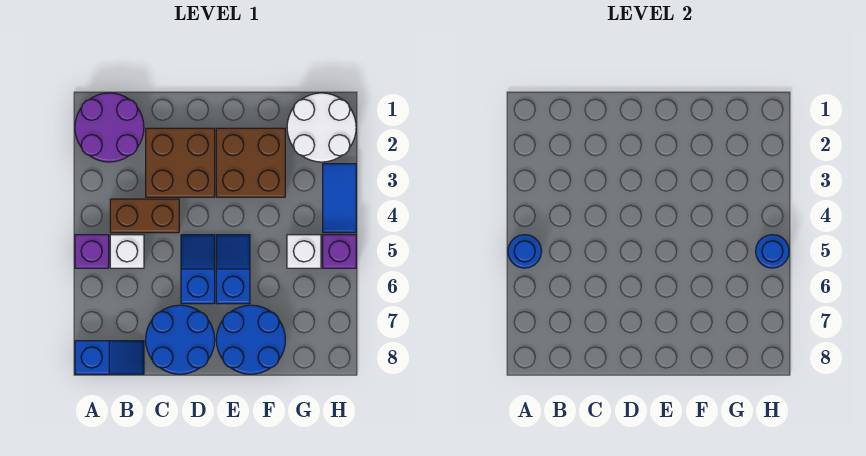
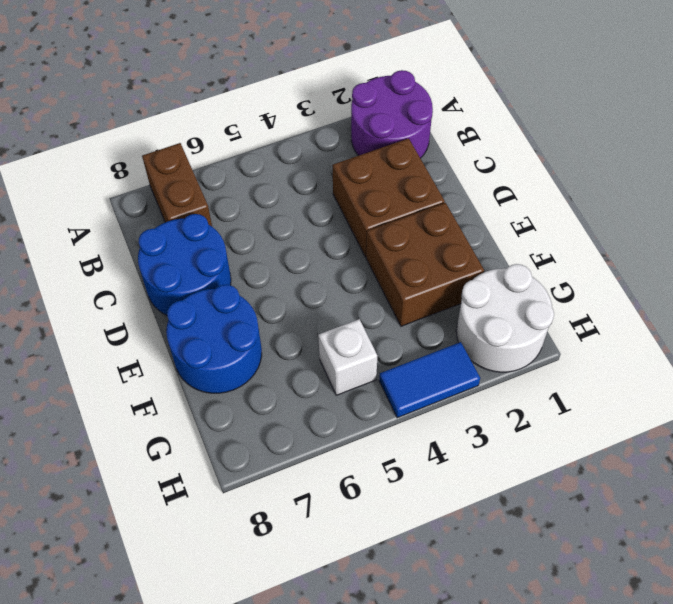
brown 1x2 brick [142,143,212,226] -> brown 1x2 brick moved to [110,199,179,233]
none -> purple 1x1 brick [75,235,109,268]
none -> blue 1x2 slope [75,341,144,374]
none -> white 1x1 brick [110,235,144,268]

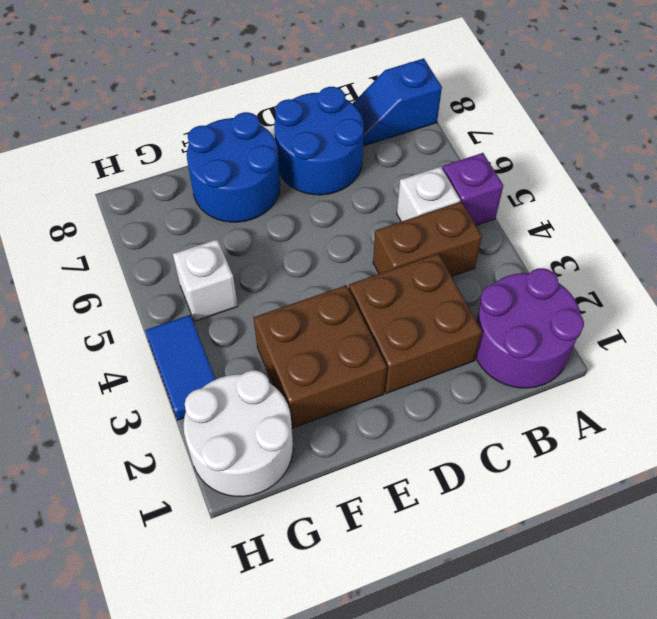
none -> blue 1x2 slope [181,235,215,304]
none -> blue 1x2 slope [216,235,250,304]
none -> purple 1x1 brick [323,235,356,268]

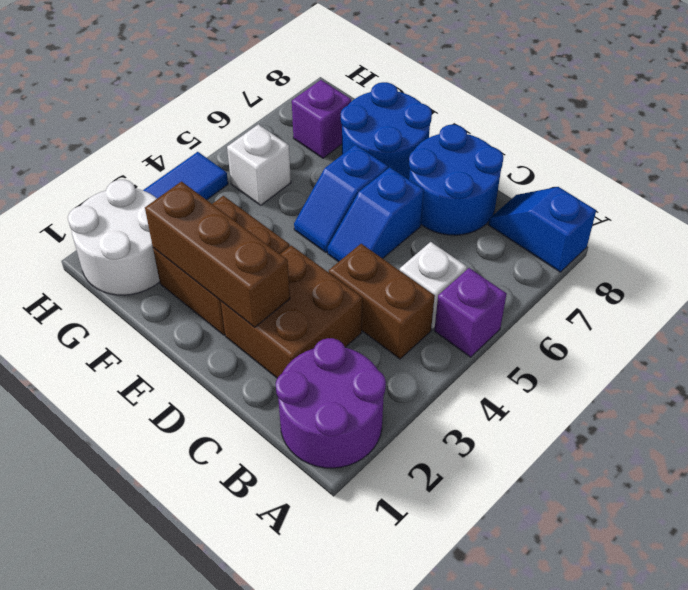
brown 1x3 brick [145,182,290,327] -> none
purple 1x1 brick [292,80,351,158] -> purple 1x1 brick moved to [323,235,356,268]
none -> blue 1x1 round brick [508,235,541,268]
none -> blue 1x1 round brick [756,235,789,268]

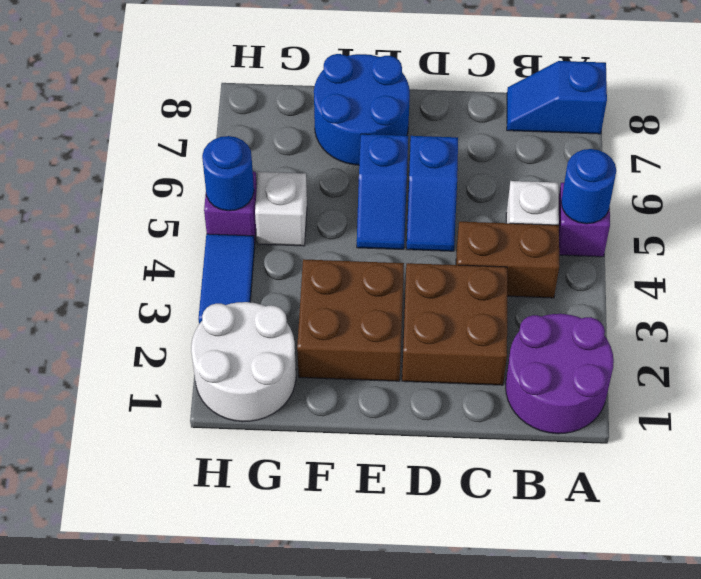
none -> blue 2x2 round brick [146,305,215,374]

